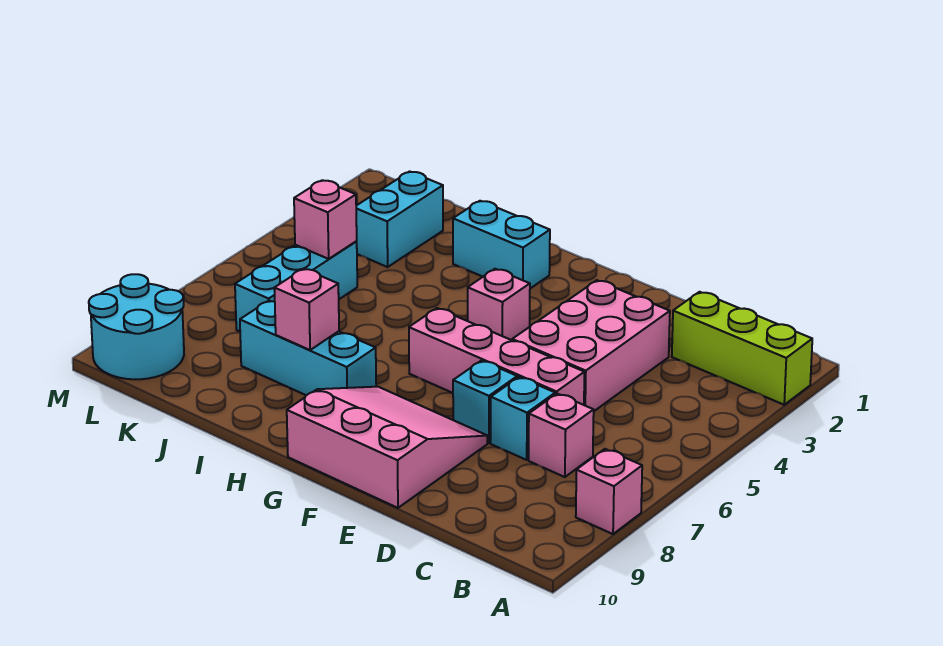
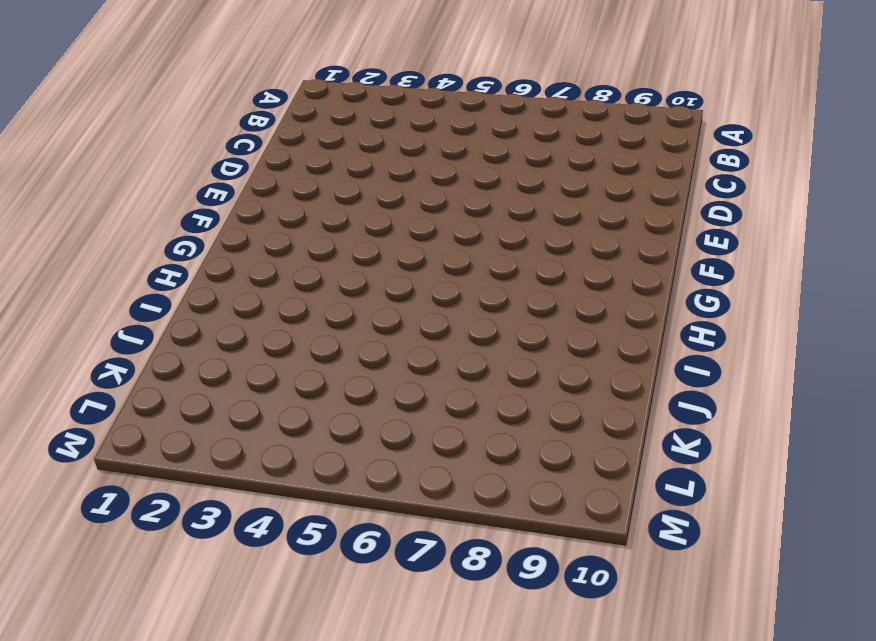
none -> lime 1x3 brick [672,292,812,405]
none -> pink 1x1 brick [576,449,642,534]
none -> pink 1x1 brick [529,394,594,477]

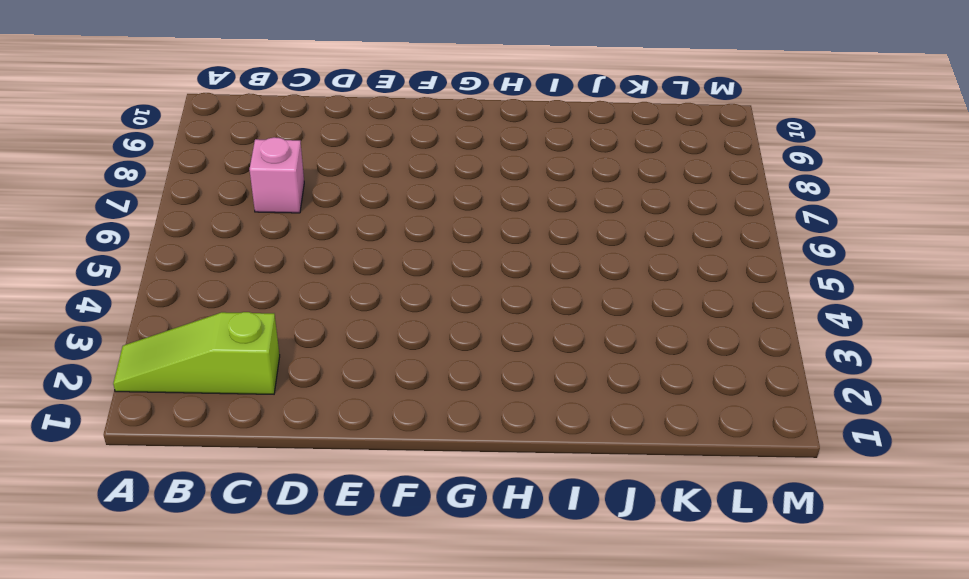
lime 1x3 slope [113,312,280,394] -> lime 1x3 brick [672,292,812,405]
none -> pink 1x1 brick [576,449,642,534]
none -> pink 2x3 brick [512,280,670,411]
none -> pink 1x4 brick [409,308,584,405]

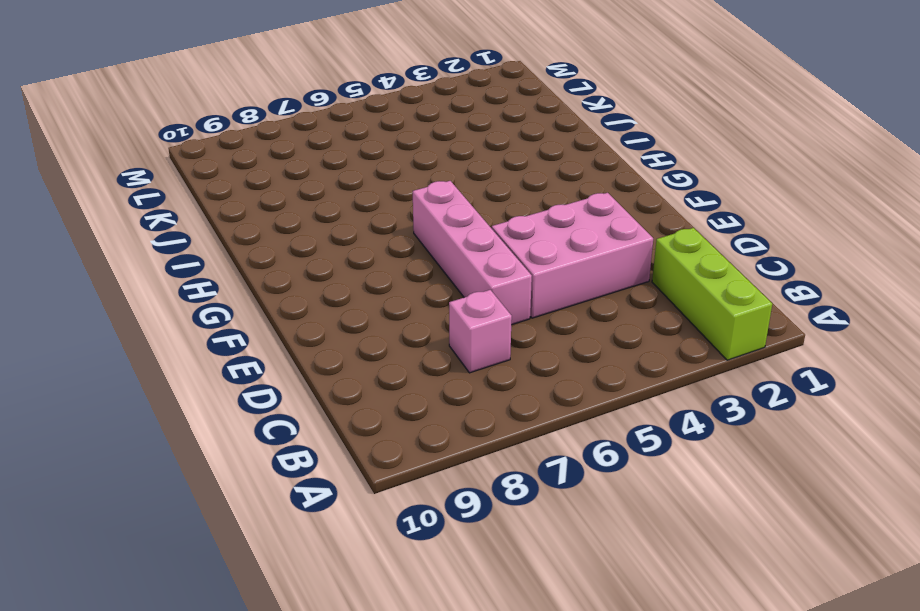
none -> pink 1x1 brick [576,449,642,534]
none -> cyan 1x1 brick [491,377,555,460]
none -> cyan 1x1 brick [453,361,517,443]

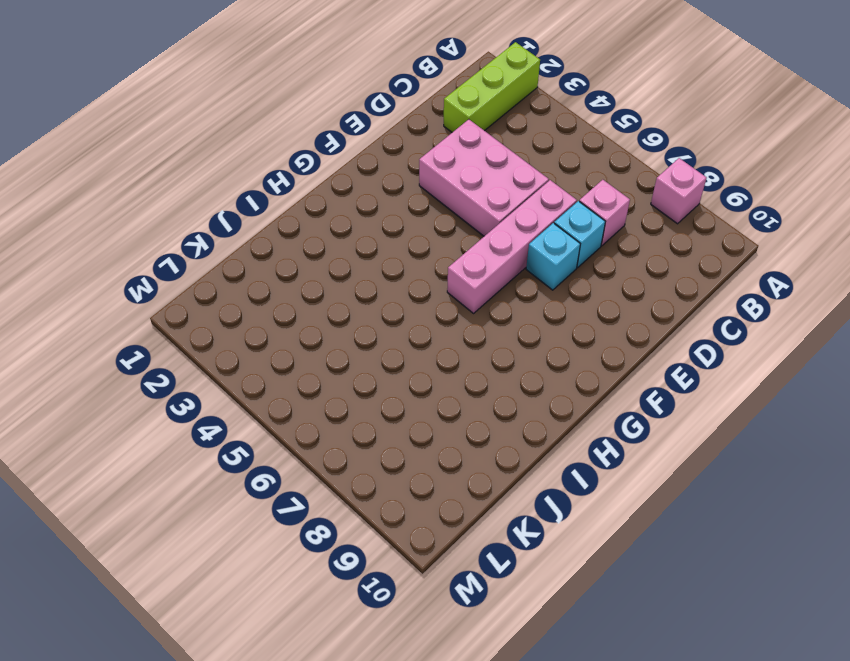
none -> pink 3x3 slope [287,387,487,508]
none -> pink 1x1 brick [468,269,530,340]
none -> cyan 1x2 brick [453,201,550,288]

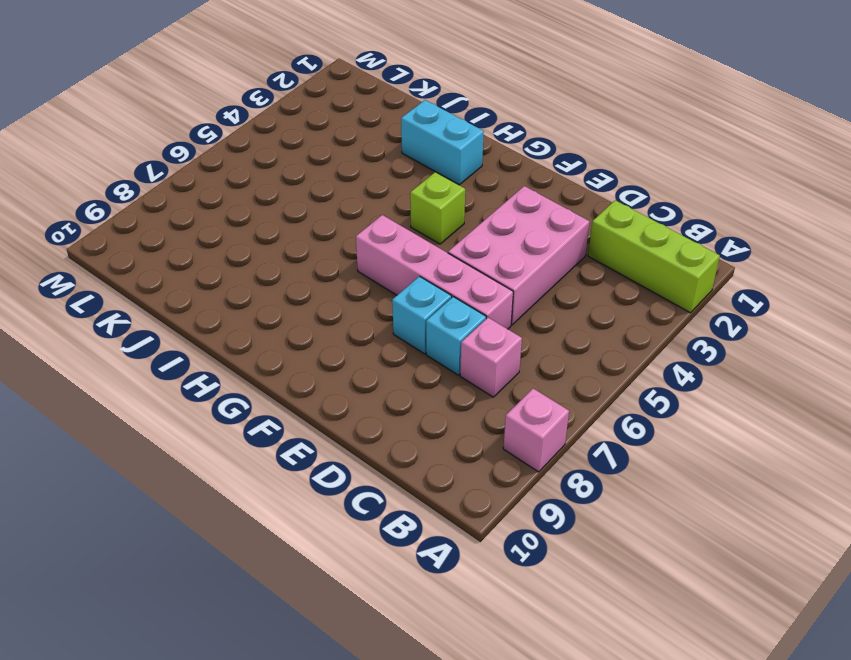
lime 1x1 brick [410,172,465,244] -> pink 1x1 brick [468,269,530,340]
none -> pink 3x3 slope [287,387,487,508]
none -> cyan 1x3 brick [240,301,376,395]
none -> cyan 1x2 brick [356,171,443,267]

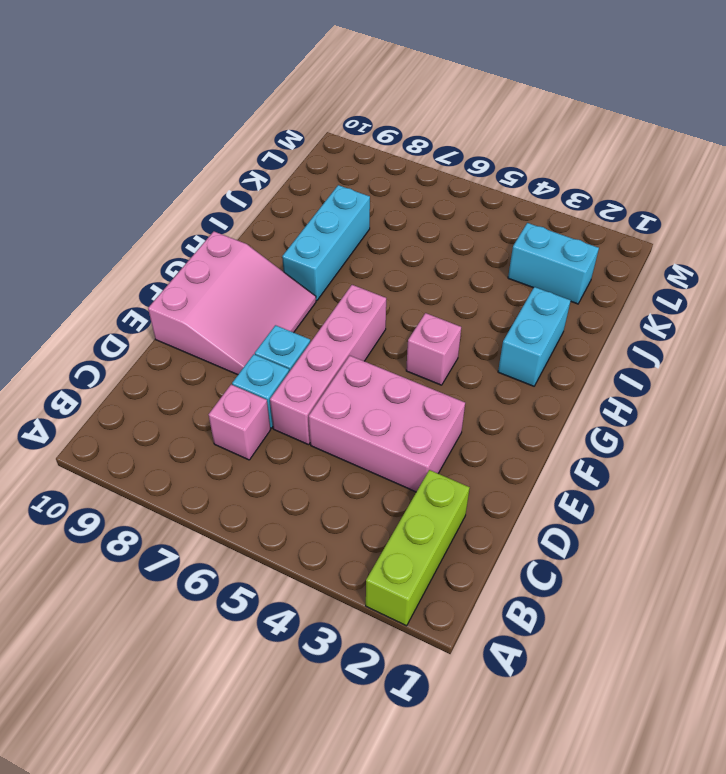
none -> pink 1x1 brick [576,449,642,534]
none -> cyan 1x3 brick [235,242,357,331]
none -> cyan 2x2 round brick [89,274,184,379]

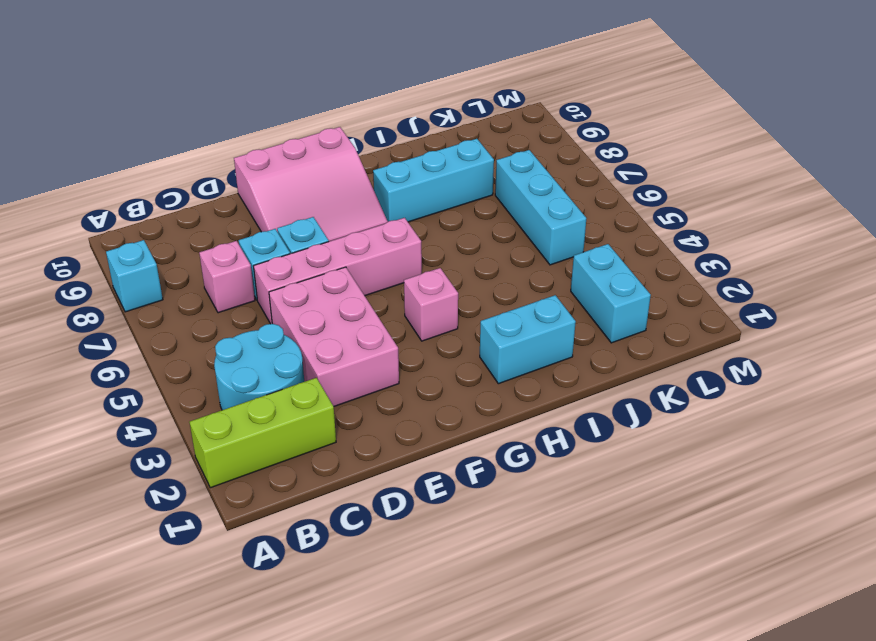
cyan 1x1 brick [106,240,163,312] -> pink 1x1 brick [576,449,642,534]
cyan 2x2 round brick [214,324,304,410] -> cyan 2x2 round brick moved to [89,274,184,379]
none -> pink 1x1 brick [274,269,339,350]
none -> pink 1x1 brick [294,180,357,259]

